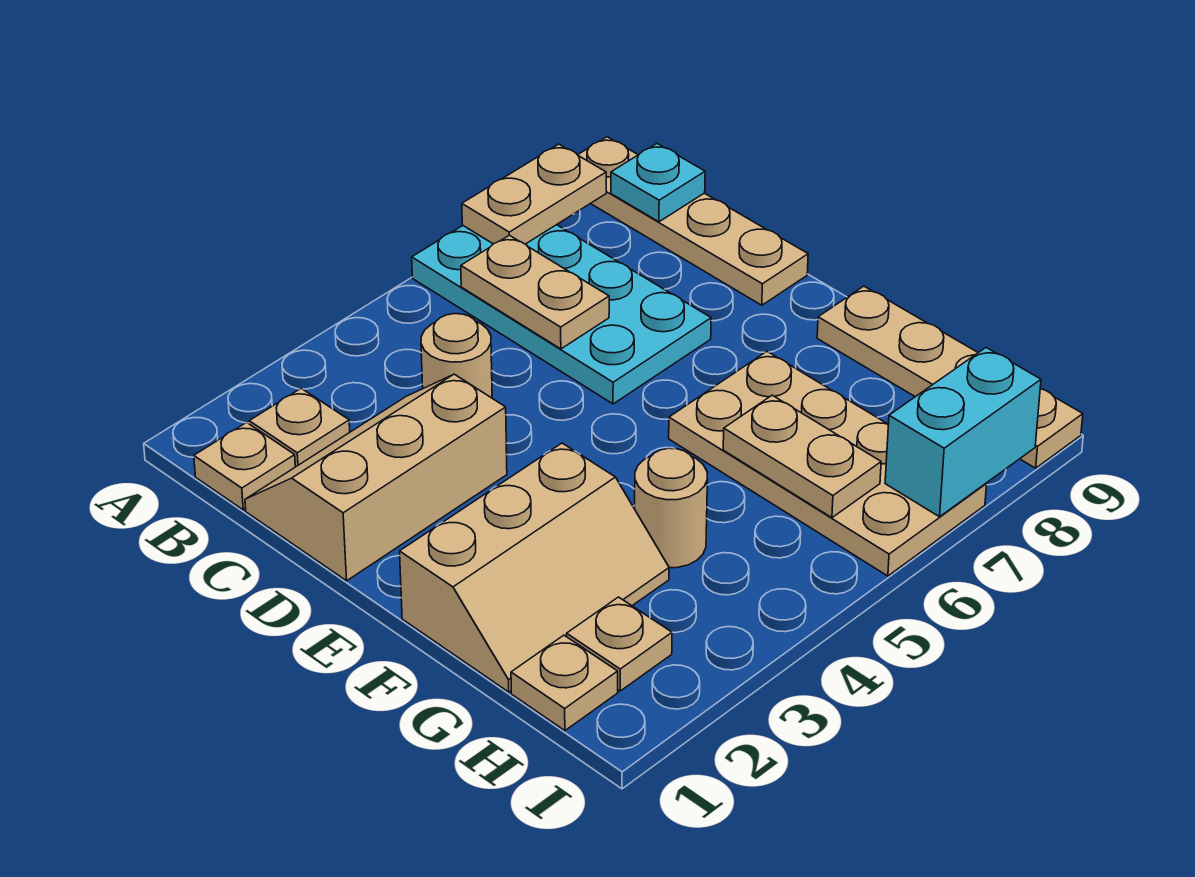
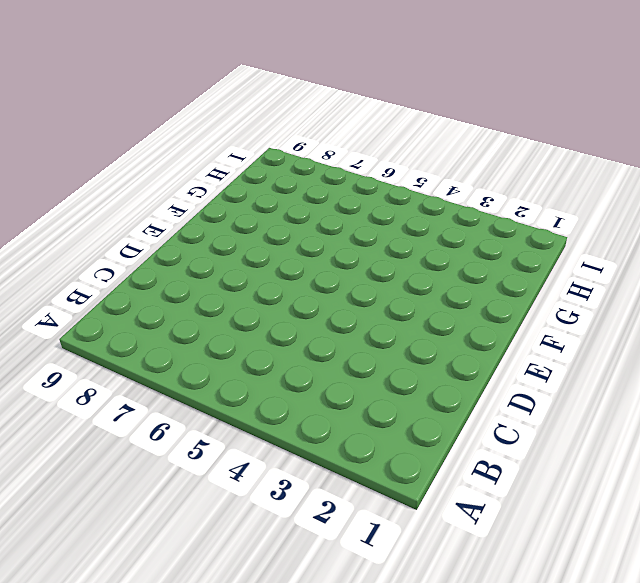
none -> cyan 2x4 plate [412,225,711,404]
none -> tan 1x4 plate [578,137,808,305]
none -> tan 1x1 plate [194,422,295,510]

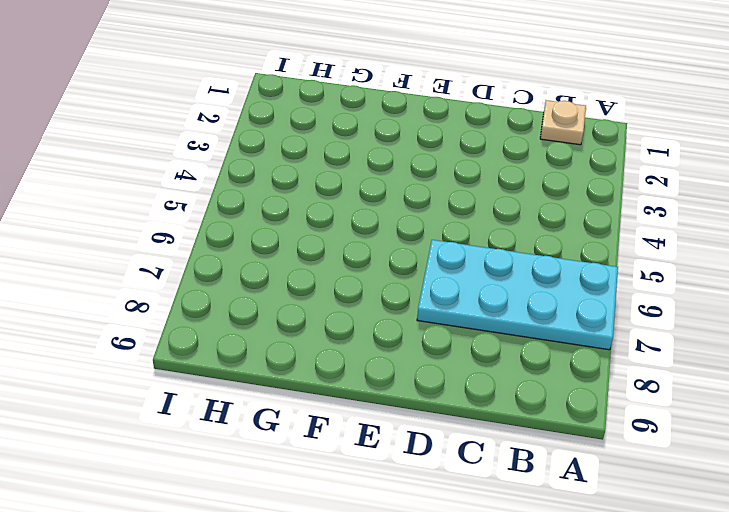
none -> tan 1x4 plate [578,137,808,305]
none -> tan 1x1 plate [249,388,350,467]
none -> tan 2x3 slope [245,374,507,581]

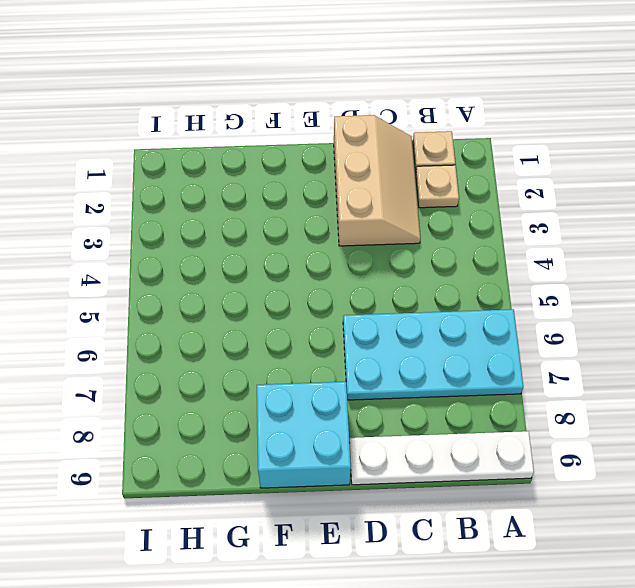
white 1x4 plate [349,431,534,485] -> tan 1x4 plate [578,137,808,305]
cyan 2x2 brick [257,382,351,488] -> tan 1x4 plate [817,286,1083,468]
none -> tan 1x1 round brick [421,314,492,398]
none -> tan 2x3 slope [400,443,669,692]
none -> tan 2x4 plate [669,352,987,576]

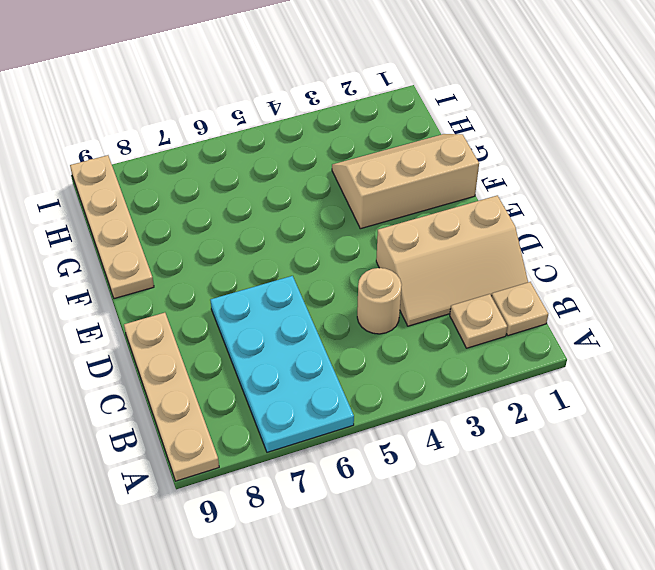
none -> tan 2x4 plate [669,352,987,576]
none -> tan 1x1 round brick [635,448,707,568]
none -> tan 1x1 plate [511,635,618,731]

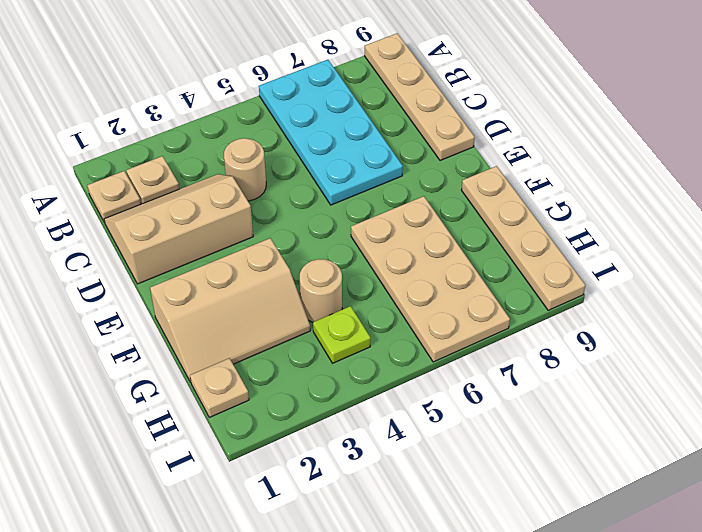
lime 1x1 plate [313,306,371,363] -> none
none -> tan 1x1 plate [567,597,672,691]
none -> tan 1x2 plate [462,144,606,244]
none -> tan 1x2 plate [461,235,609,349]

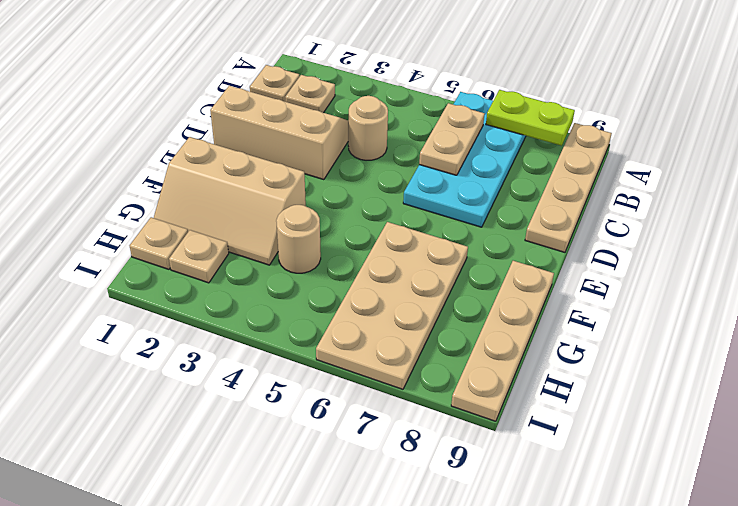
lime 1x2 plate [486,90,575,146] -> tan 1x2 plate [462,144,606,244]
none -> cyan 1x1 plate [611,144,705,222]
none -> tan 1x2 plate [723,395,881,518]
none -> cyan 1x2 brick [885,348,1041,517]

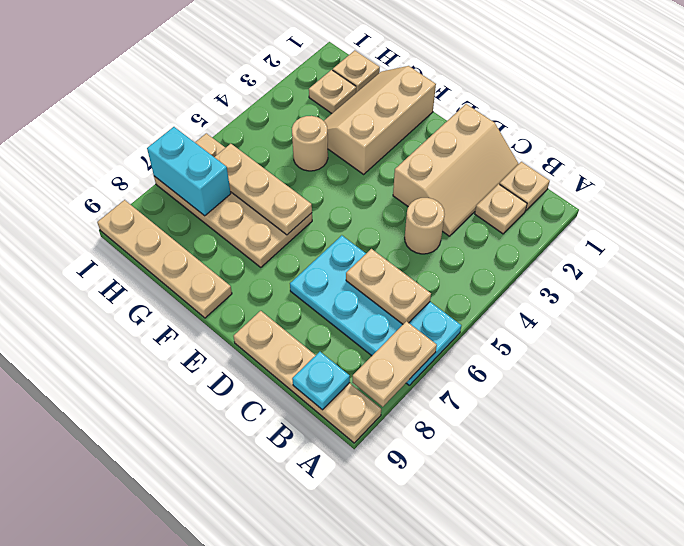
tan 1x3 plate [215,144,312,235] -> tan 1x2 plate [723,395,881,518]
cyan 1x2 brick [147,127,231,216] -> cyan 1x2 brick turned to [885,348,1041,517]

